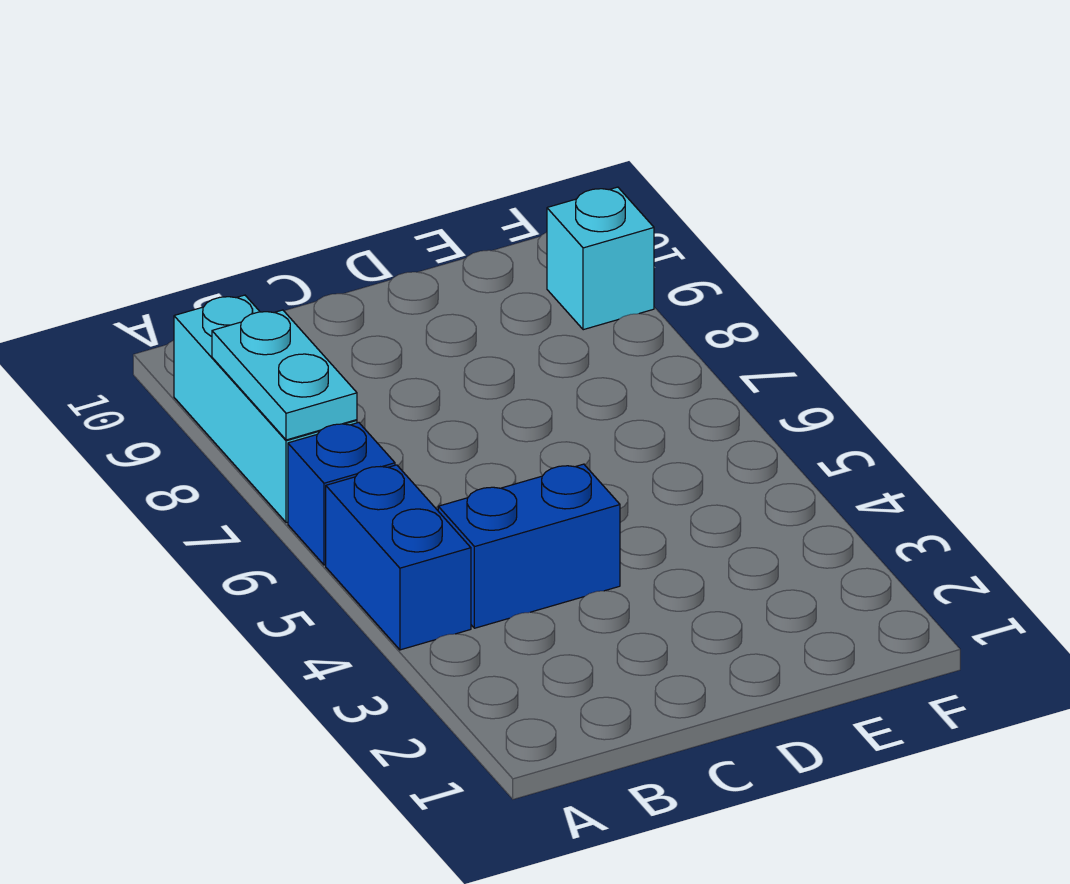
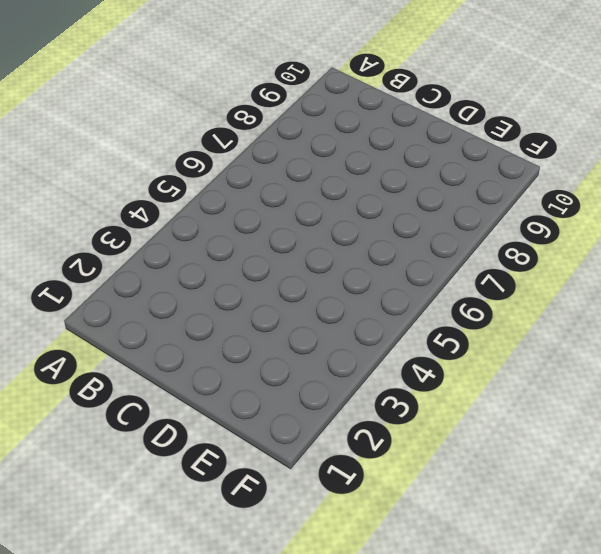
none -> blue 1x2 brick [326,465,471,650]
none -> blue 1x1 brick [288,423,395,565]

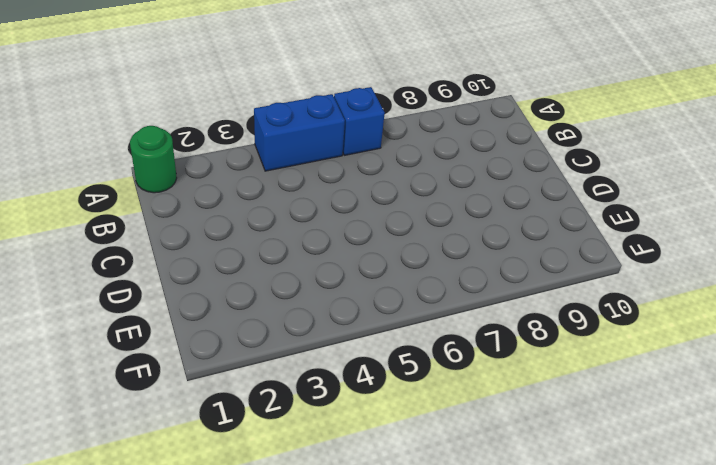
green 1x1 round brick [130,126,177,193] -> none
none -> cyan 1x3 brick [174,295,357,523]
none -> blue 1x2 brick [438,464,620,628]

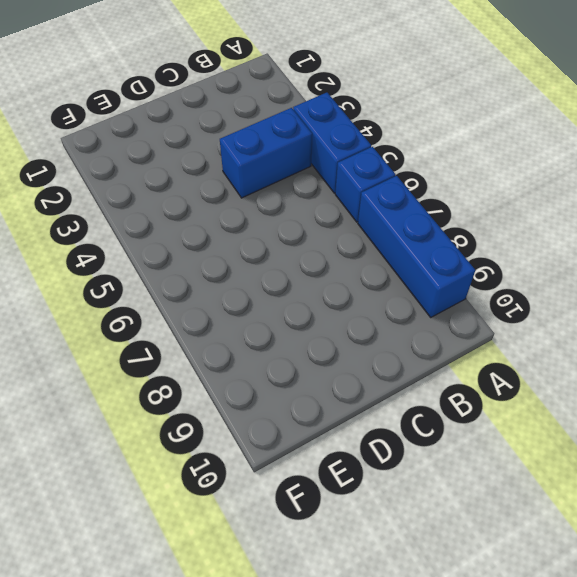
blue 1x3 brick [358,176,475,317] -> cyan 1x3 brick [174,295,357,523]
none -> cyan 1x1 brick [547,187,654,330]
none -> cyan 1x2 plate [212,310,357,440]

